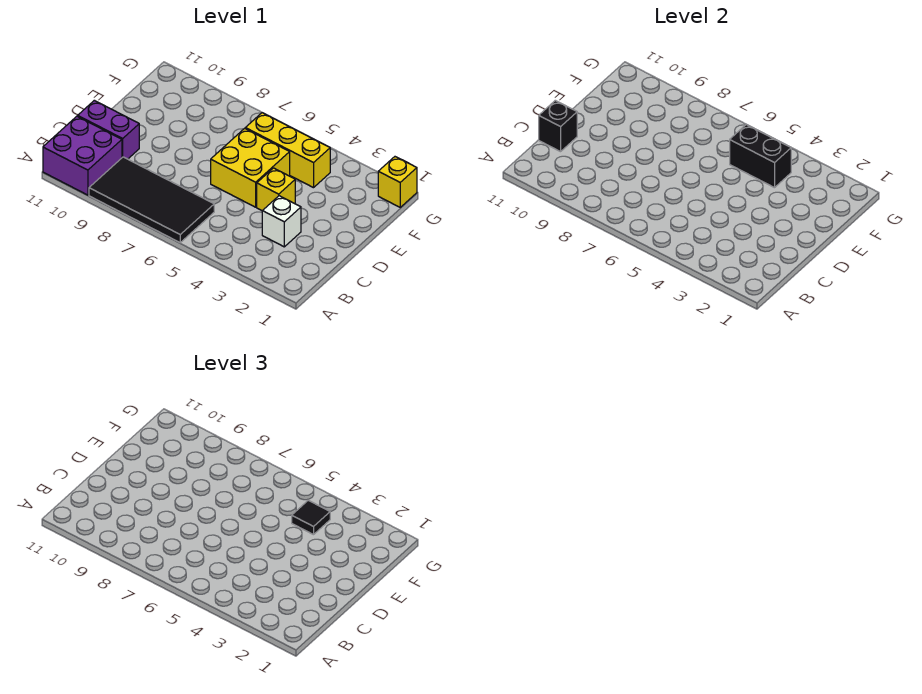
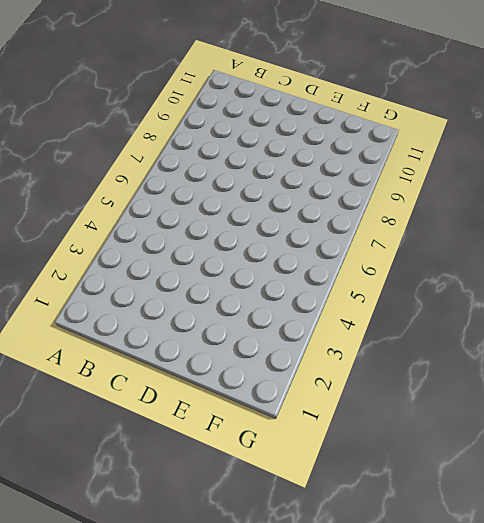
none -> black 2x4 tile [89,157,214,242]
none -> purple 2x2 brick [43,116,122,195]

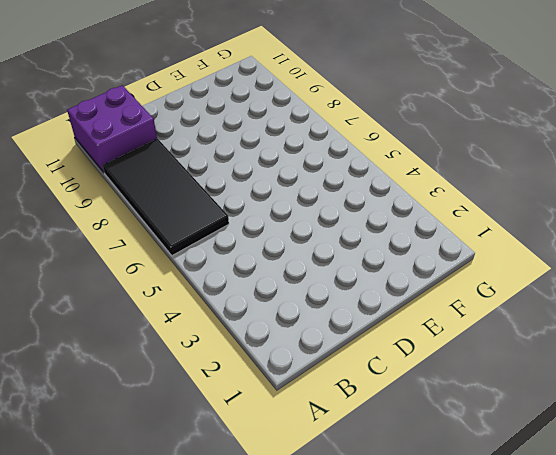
none -> white 1x1 brick [262,196,301,247]
none -> purple 1x2 brick [78,100,139,159]

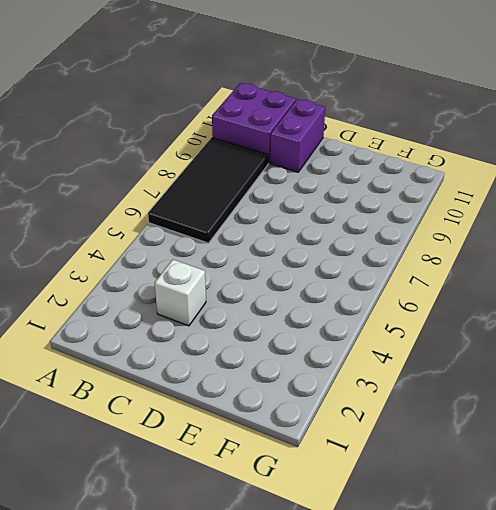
none -> yellow 1x1 brick [257,168,295,211]
none -> yellow 2x2 brick [211,128,290,207]

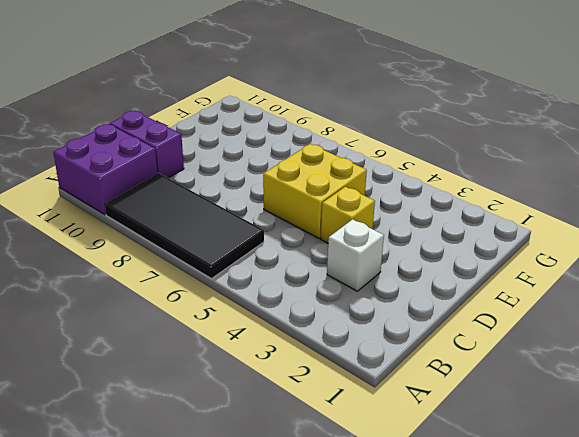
none -> yellow 1x3 brick [245,113,330,188]
none -> yellow 1x1 brick [378,157,417,207]

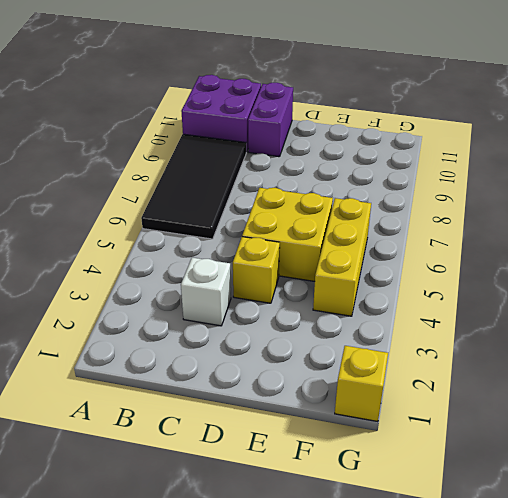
none -> black 1x1 brick [539,100,577,152]
none -> black 1x2 brick [730,125,791,188]

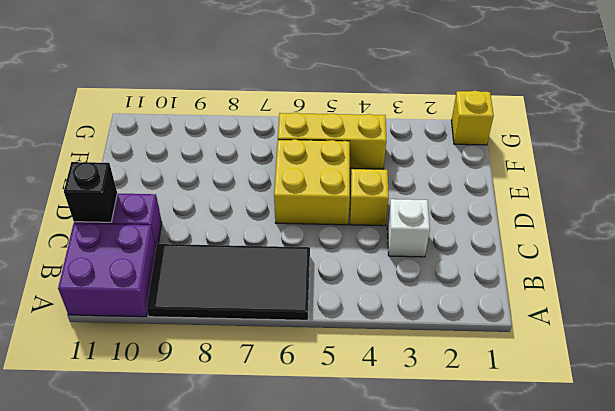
none -> black 1x2 brick [730,125,791,188]
none -> black 1x1 tile [292,500,330,535]

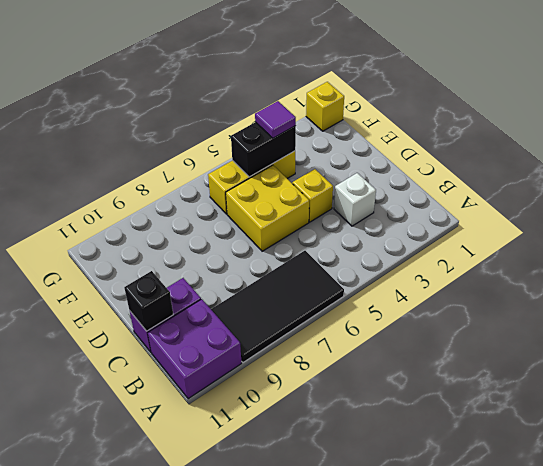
purple 1x1 tile [255,101,296,138] -> black 1x1 tile [292,500,330,535]

